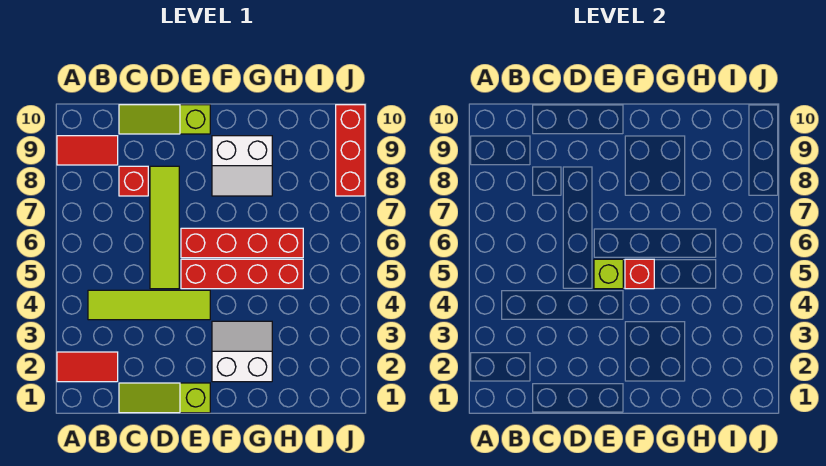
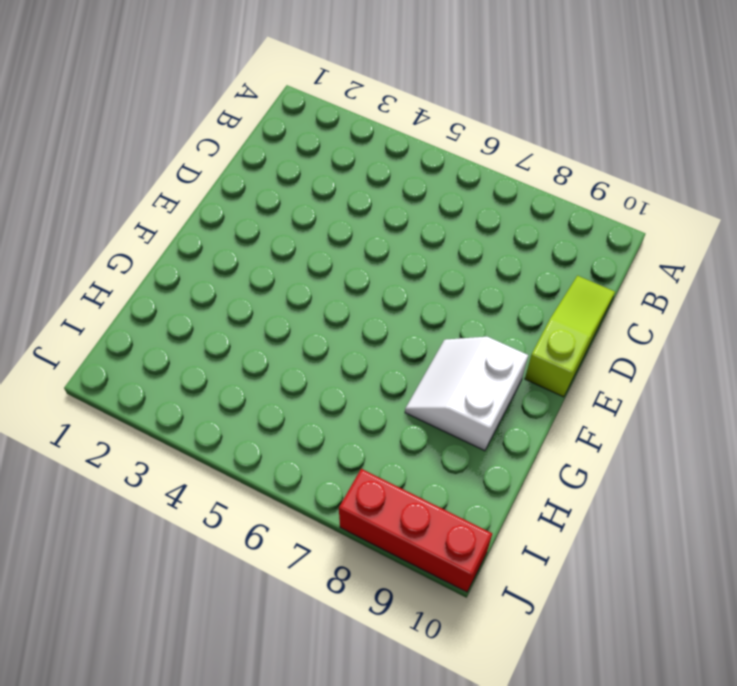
none -> red 1x2 tile [57,352,118,382]
none -> red 1x2 tile [57,136,118,165]
none -> lime 1x4 tile [88,290,210,320]

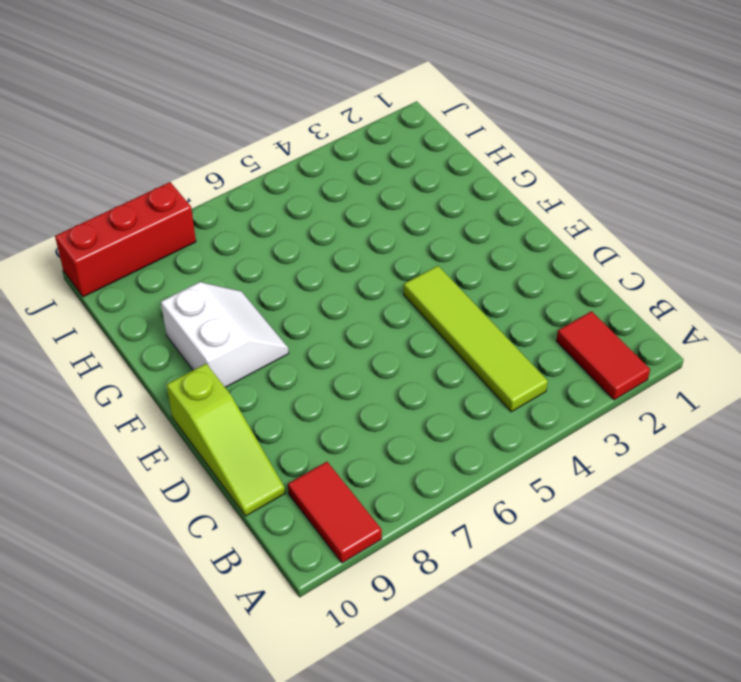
none -> lime 1x3 slope [119,383,210,413]
none -> red 1x1 brick [119,166,148,196]
none -> lime 1x4 tile [150,166,179,289]

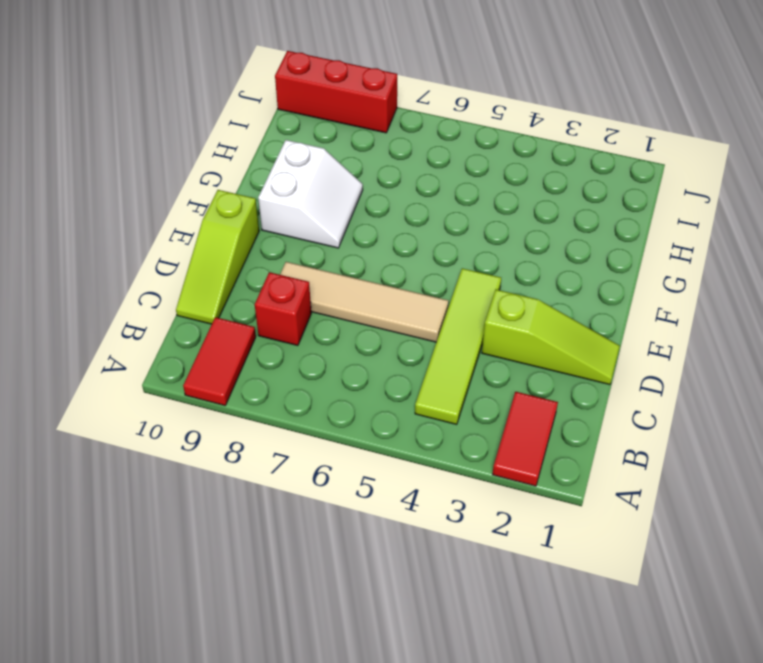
lime 1x3 slope [482,290,620,385] -> lime 1x3 slope turned to [119,383,210,413]
tan 1x4 tile [280,262,449,342] -> lime 1x4 tile [150,166,179,289]
none -> red 1x4 brick [181,259,303,289]
none -> red 1x4 brick [181,228,303,258]
none -> white 2x2 slope [212,321,272,382]

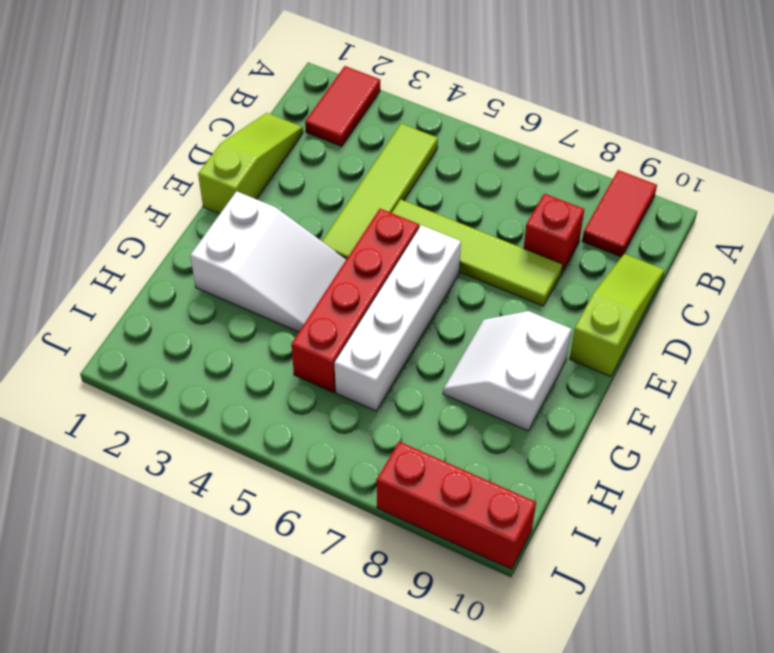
white 1x4 brick [334,225,461,411] -> red 1x4 brick [181,228,303,258]
white 2x3 slope [190,191,346,332] -> white 2x2 slope [212,321,272,382]
none -> lime 1x1 brick [594,259,623,289]
none -> red 1x1 brick [625,259,654,289]

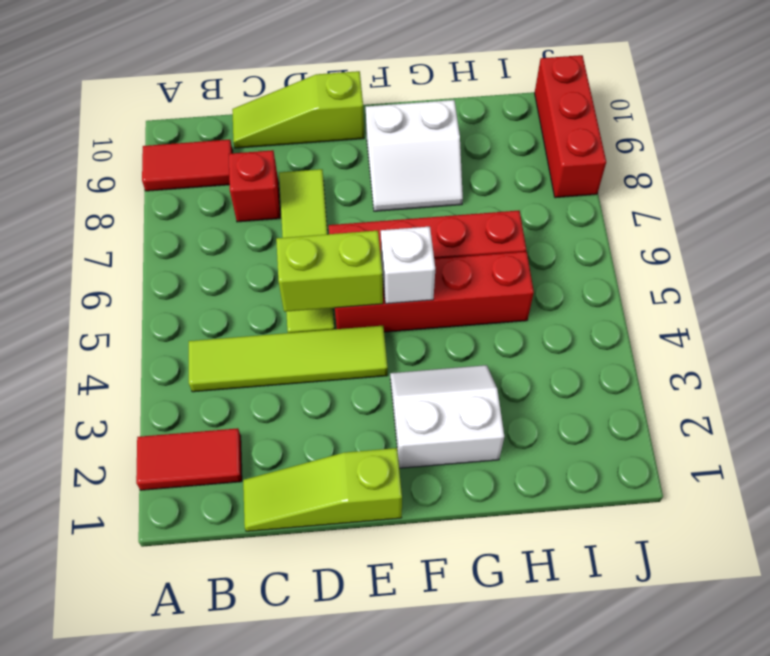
lime 1x2 brick [276,231,383,312] -> lime 1x1 brick [594,259,623,289]
white 1x1 brick [381,227,435,304] -> red 1x1 brick [625,259,654,289]

